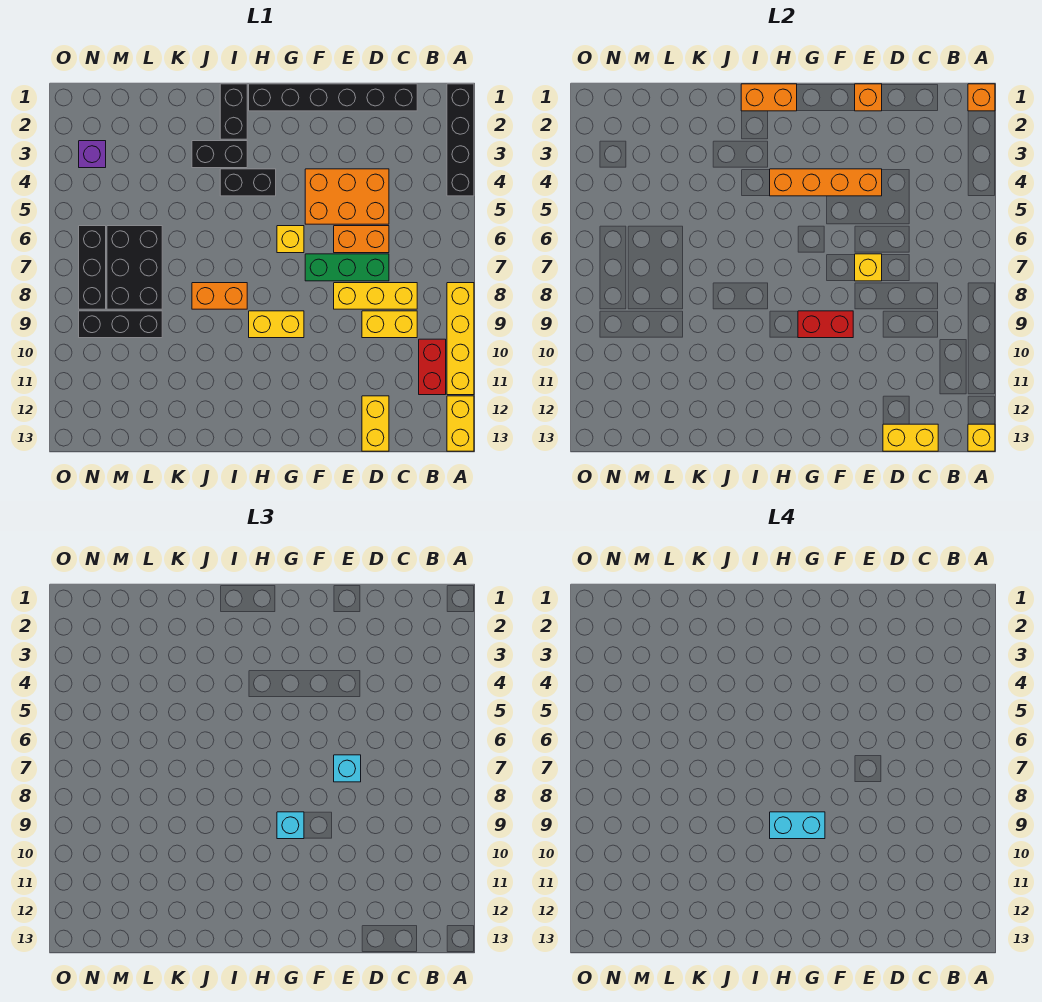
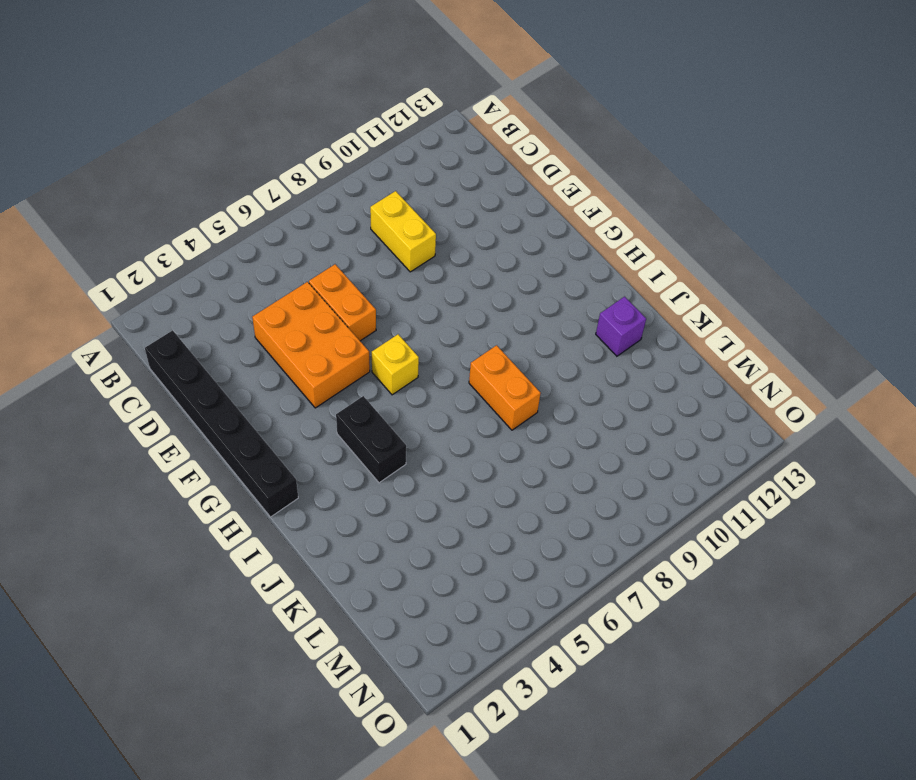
purple 1x1 brick [596,297,646,356] -> purple 1x1 brick moved to [79,141,106,168]
none -> black 1x4 brick [447,84,474,196]
none -> yellow 1x4 brick [447,283,474,395]
none -> yellow 1x2 brick [447,396,474,451]
none -> red 1x2 brick [419,339,446,395]

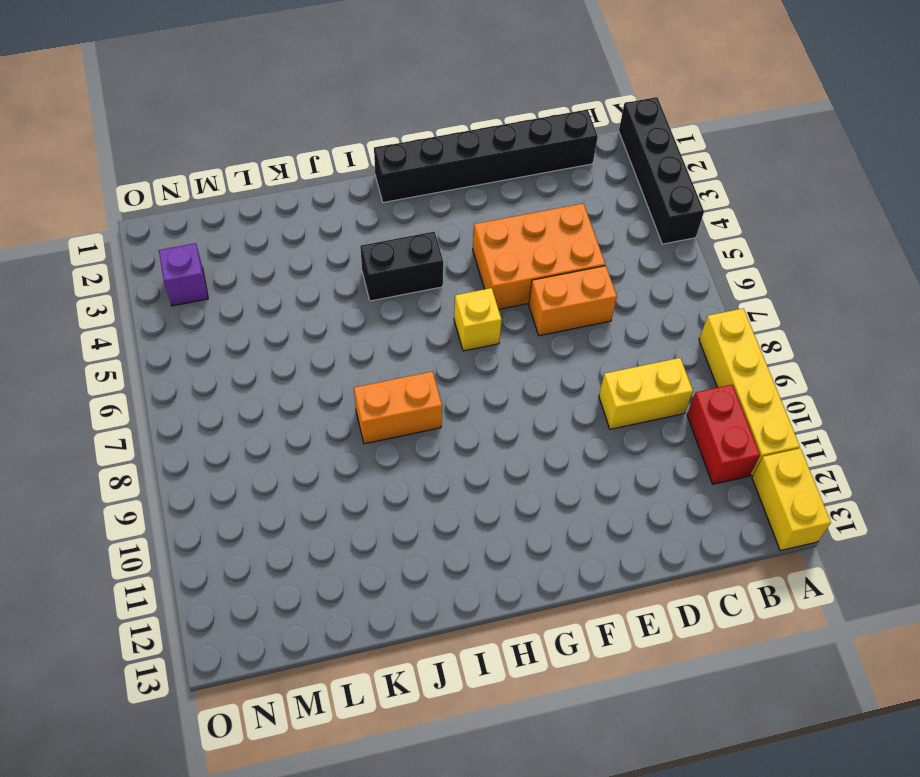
none -> yellow 1x3 brick [334,283,417,309]
none -> green 1x3 brick [305,254,389,281]
none -> yellow 1x2 brick [362,396,389,451]
none -> yellow 1x2 brick [249,311,304,338]

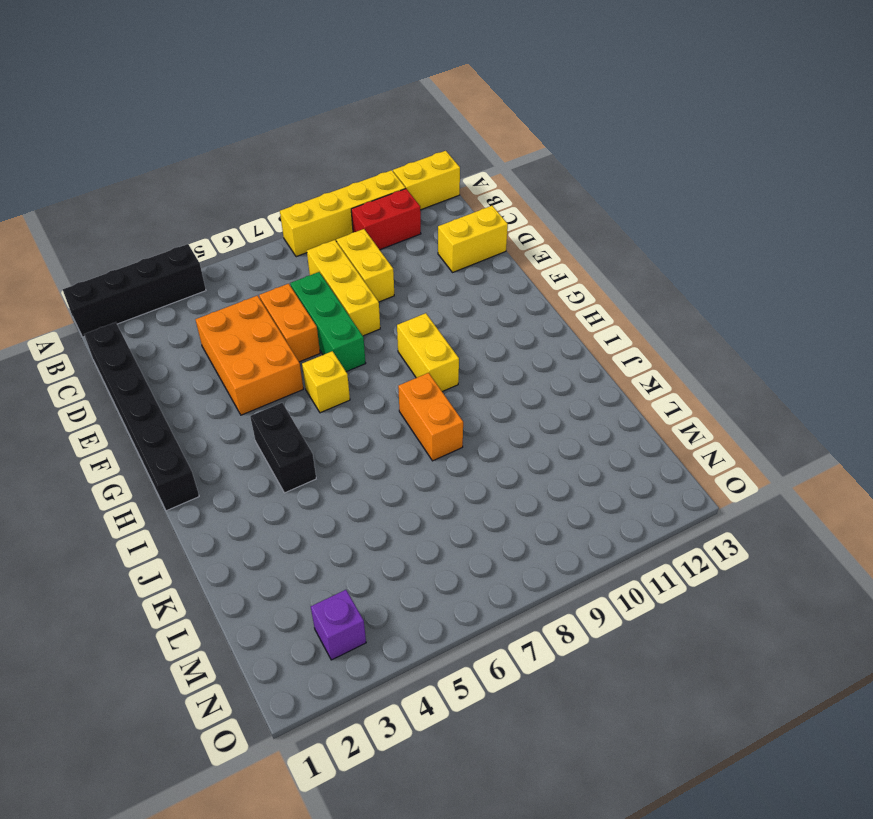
none -> black 1x2 brick [220,84,247,139]
none -> black 1x2 brick [192,141,247,168]
none -> black 2x3 brick [107,226,162,309]
none -> black 1x3 brick [79,311,162,338]

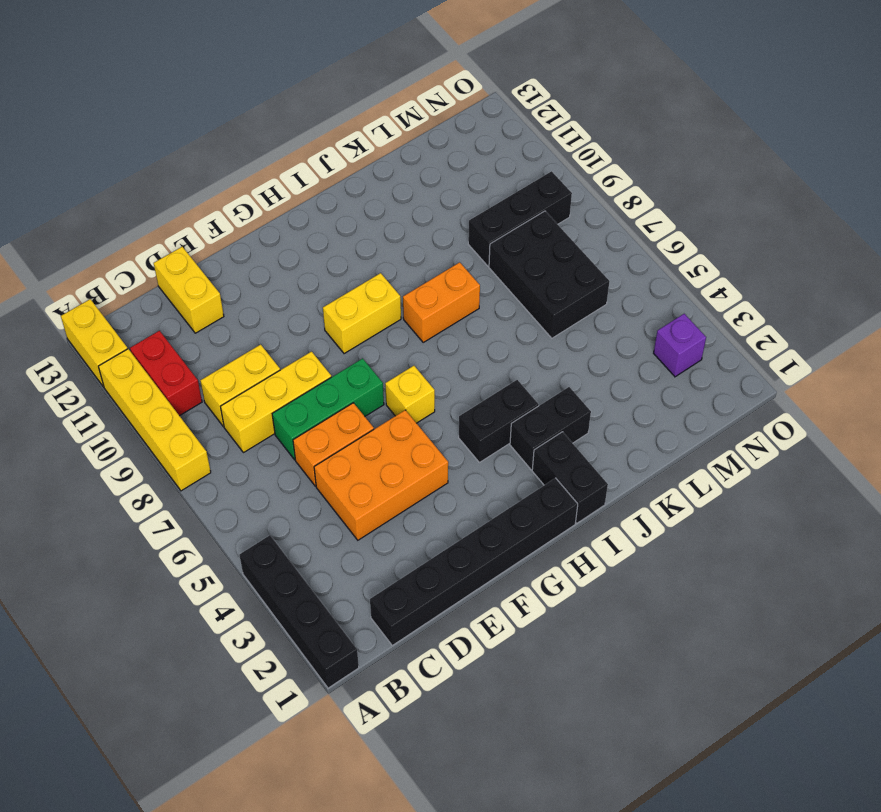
none -> black 1x3 brick [79,226,106,309]
none -> orange 1x1 brick [968,84,995,111]
none -> yellow 1x1 brick [968,424,995,451]
none -> yellow 1x2 brick [883,424,938,451]

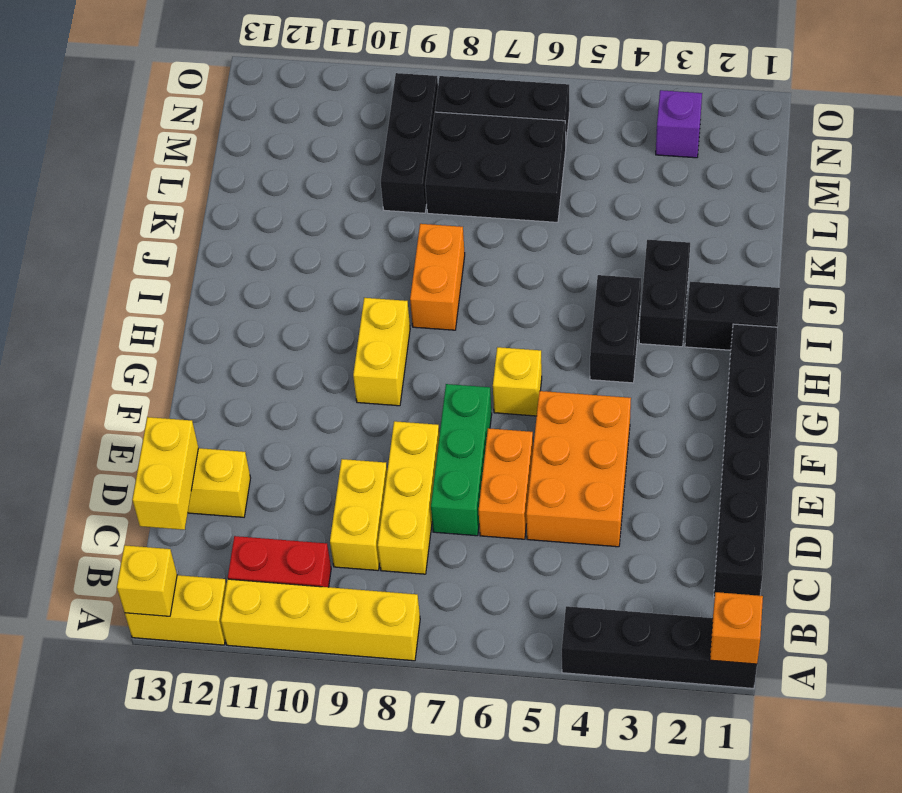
none -> orange 1x1 brick [855,84,882,111]
none -> orange 1x4 brick [770,169,882,196]
none -> yellow 1x1 brick [855,254,882,281]
none -> red 1x2 brick [798,311,853,338]

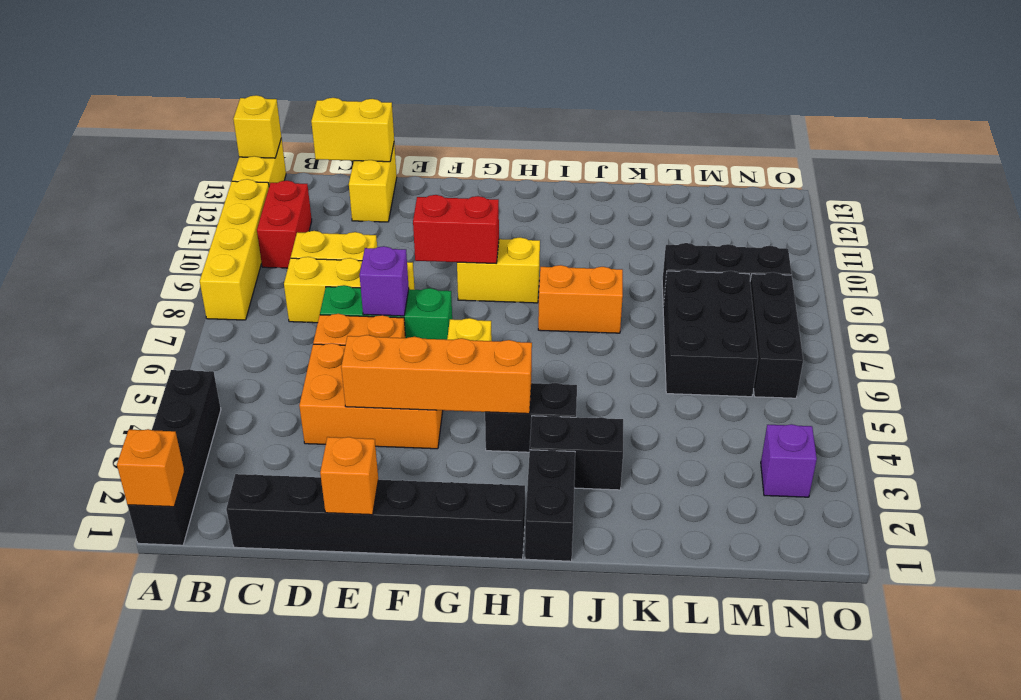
purple 1x1 brick [360,246,409,316] -> yellow 1x1 brick [855,254,882,281]
none -> orange 1x2 brick [741,84,797,111]
none -> cyan 1x1 brick [334,755,361,782]
none -> cyan 1x1 brick [277,812,304,839]
none -> cyan 1x2 brick [770,812,825,839]

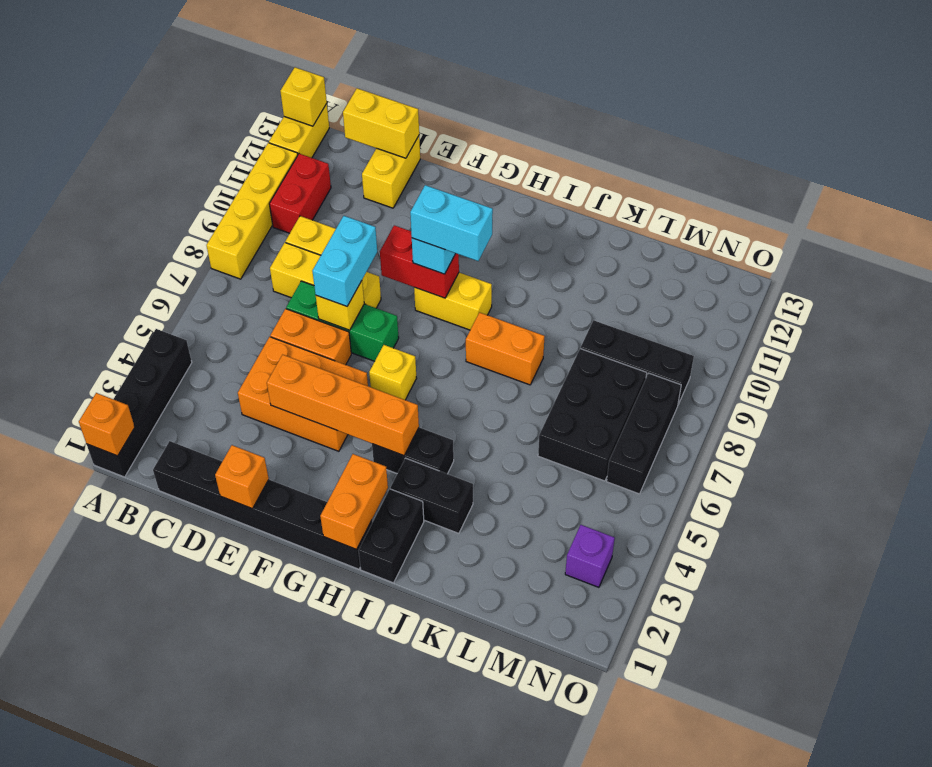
cyan 1x2 brick [313,216,377,306] -> cyan 1x1 brick [334,755,361,782]
orange 1x2 brick [320,454,388,549] -> orange 1x2 brick turned to [741,84,797,111]

